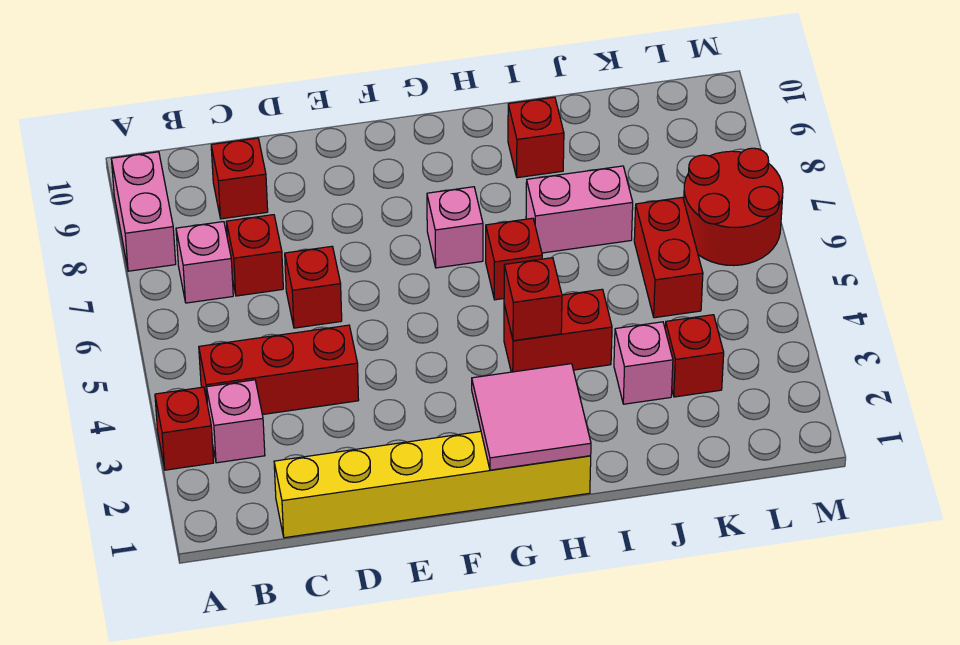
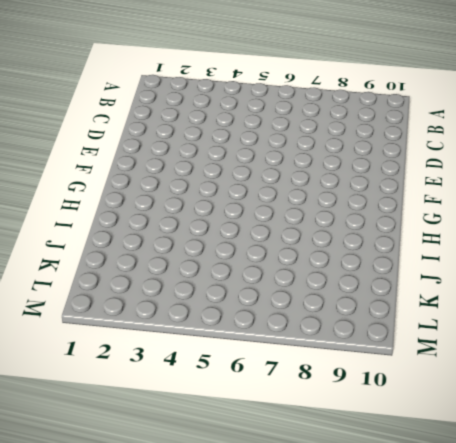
none -> red 1x1 brick [155,387,214,470]
none -> pink 1x2 brick [112,152,176,271]
none -> pink 1x1 brick [206,380,265,463]

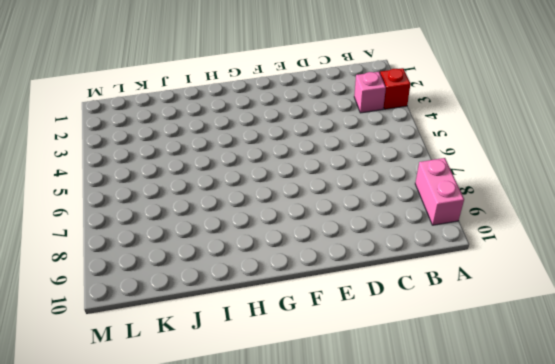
none -> red 1x3 brick [199,325,359,415]
none -> pink 1x1 brick [176,222,233,303]
none -> yellow 1x6 brick [274,431,591,538]

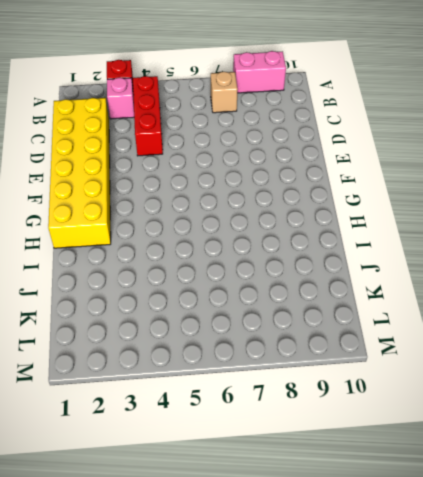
tan 1x1 brick [211,72,238,113] -> pink 1x1 brick [176,222,233,303]
yellow 2x6 brick [48,98,111,248] -> yellow 1x6 brick [274,431,591,538]
none -> red 1x1 brick [226,215,283,296]
none -> red 1x1 brick [211,138,268,219]
none -> red 1x1 brick [285,246,342,328]

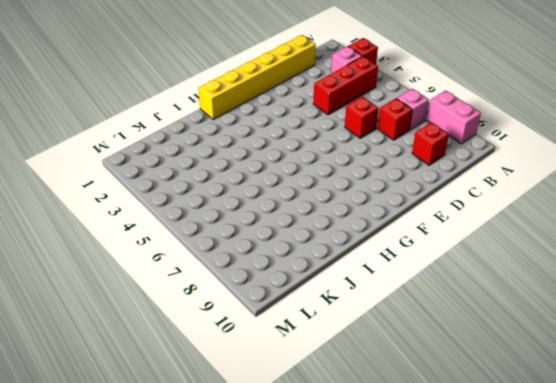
none -> pink 1x1 brick [427,187,483,268]
none -> red 1x2 brick [504,289,612,372]
none -> red 1x1 brick [486,218,542,300]

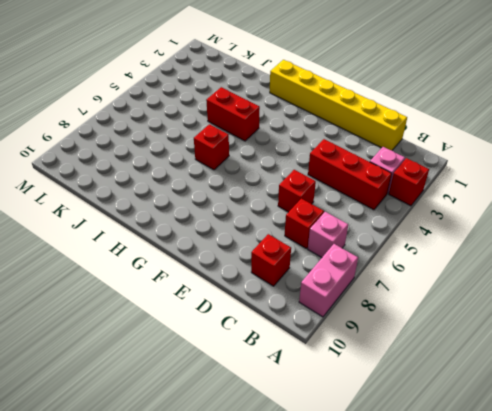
none -> pink 1x1 brick [427,187,483,268]
none -> pink 1x2 brick [526,166,633,253]
none -> red 1x1 brick [508,97,564,178]

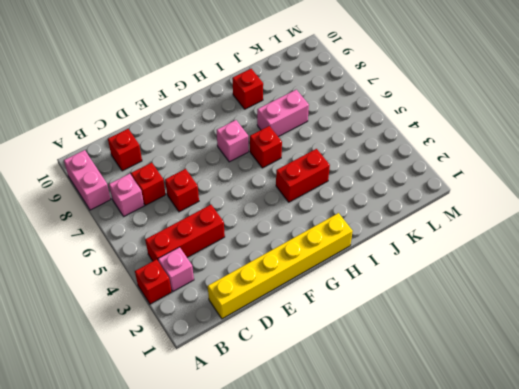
none -> pink 1x1 brick [614,322,673,404]
none -> red 1x1 brick [665,315,724,397]
none -> red 1x2 brick [634,197,703,318]

